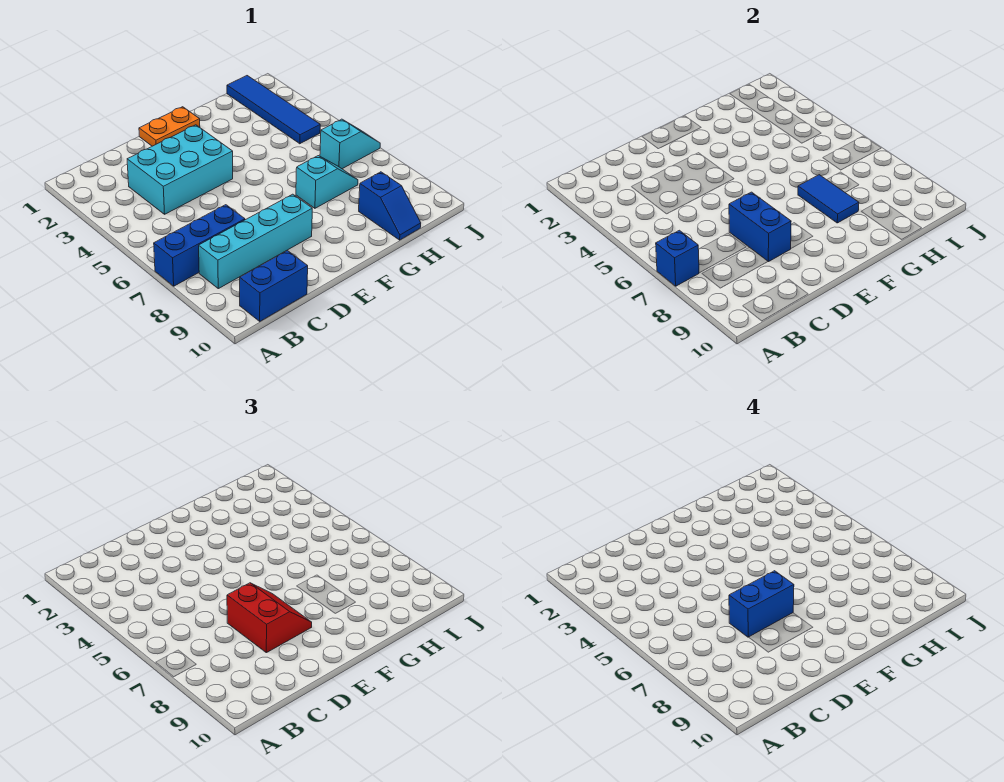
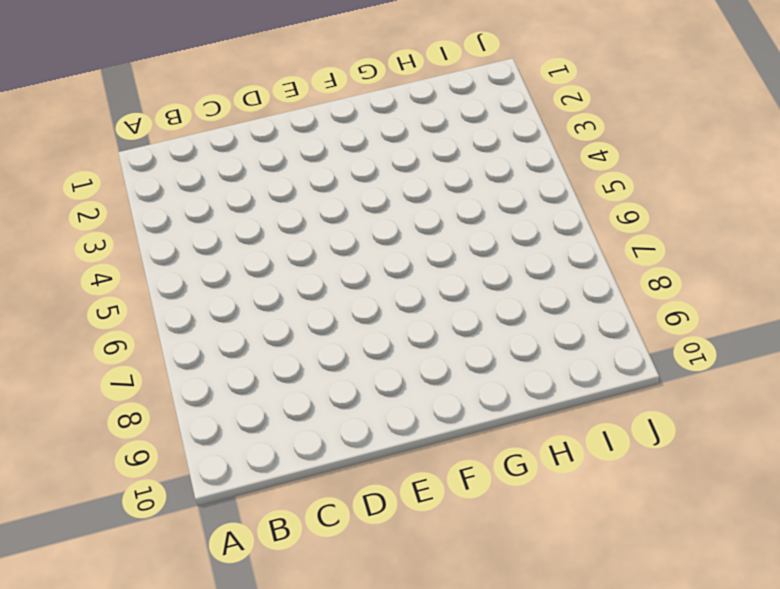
none -> blue 1x3 brick [154,205,245,286]
none -> cyan 1x4 brick [199,194,312,289]
none -> blue 1x2 brick [240,251,308,321]

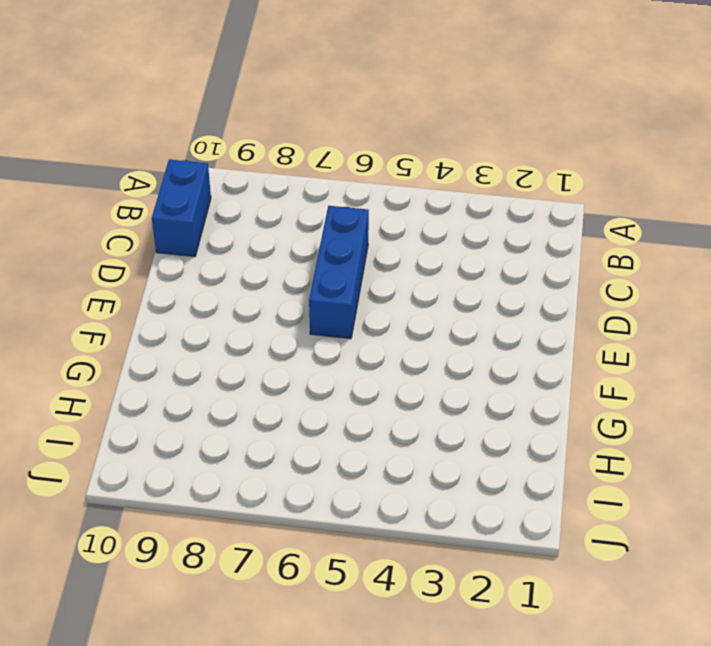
blue 1x3 brick [309,206,369,339] -> blue 1x3 brick moved to [154,205,245,286]
none -> cyan 1x4 brick [199,194,312,289]
none -> cyan 2x3 brick [127,125,233,214]
none -> orange 1x2 plate [139,107,200,146]

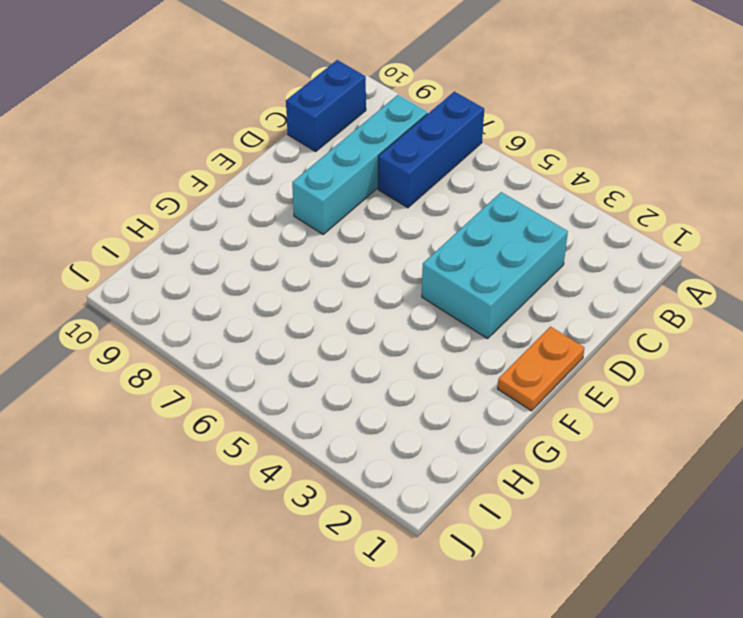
none -> cyan 1x2 slope [296,156,358,208]
none -> blue 1x2 slope [359,172,421,240]
none -> blue 1x4 tile [227,76,320,144]

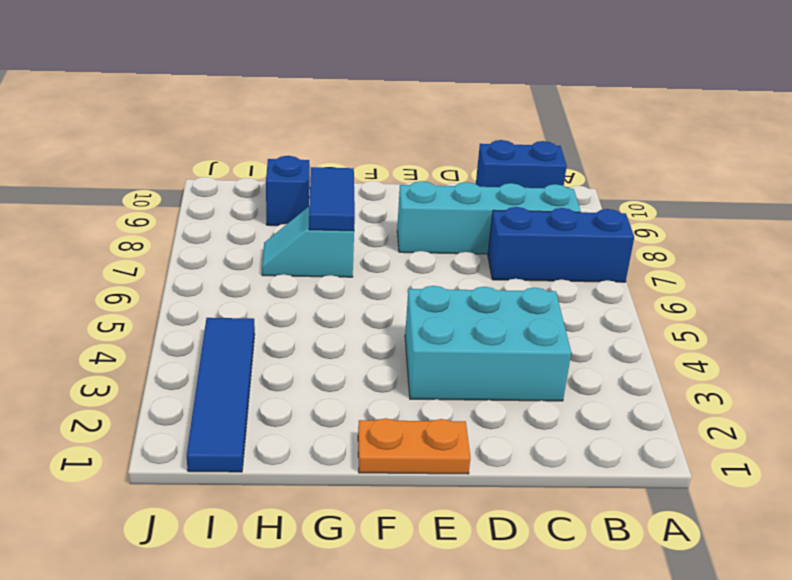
none -> cyan 1x2 slope [320,119,380,169]
none -> blue 1x1 brick [656,230,699,286]
none -> blue 1x2 brick [729,192,791,262]

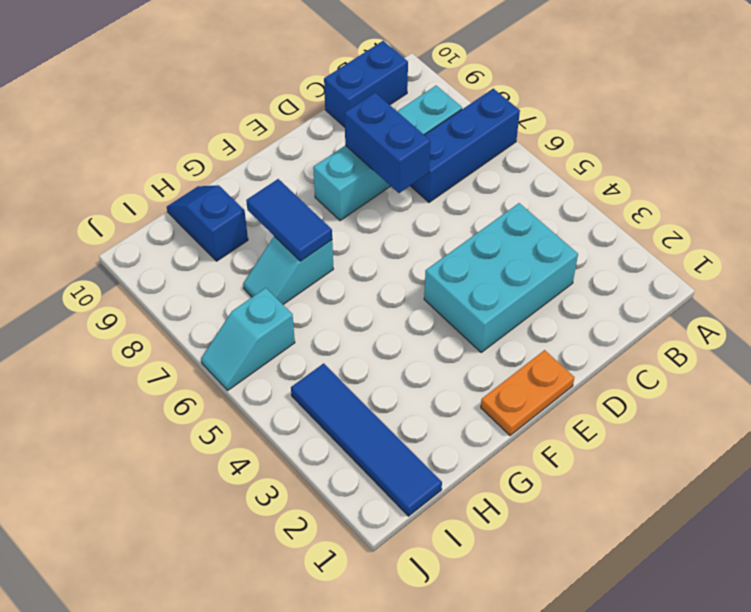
none -> blue 1x1 brick [656,230,699,286]
none -> red 2x2 slope [227,583,312,653]
none -> blue 1x2 brick [729,571,794,637]

